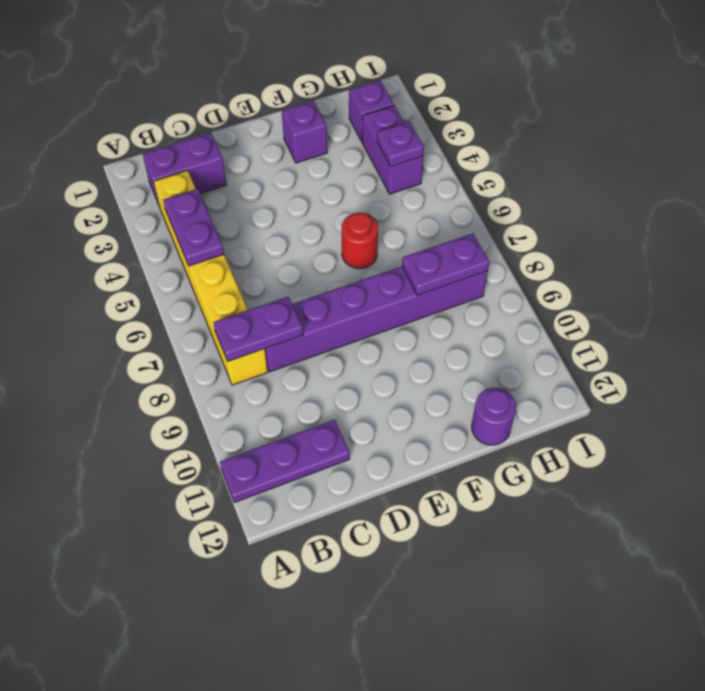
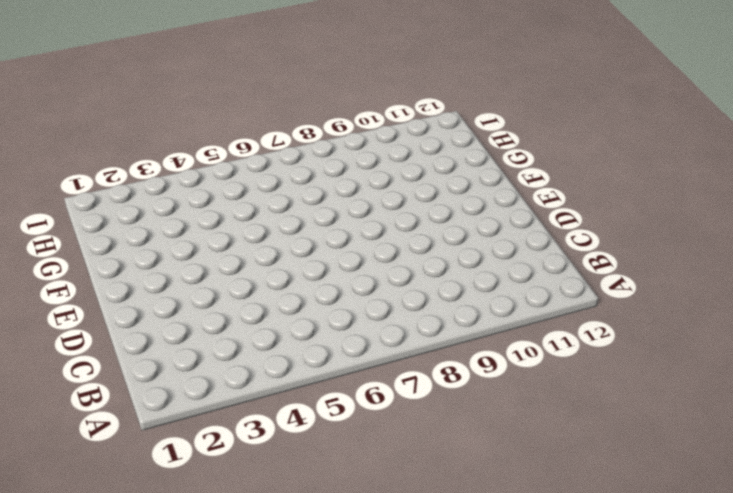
none -> purple 1x3 plate [220,420,350,502]
none -> purple 1x2 brick [143,133,227,204]
none -> yellow 1x6 brick [154,170,268,385]

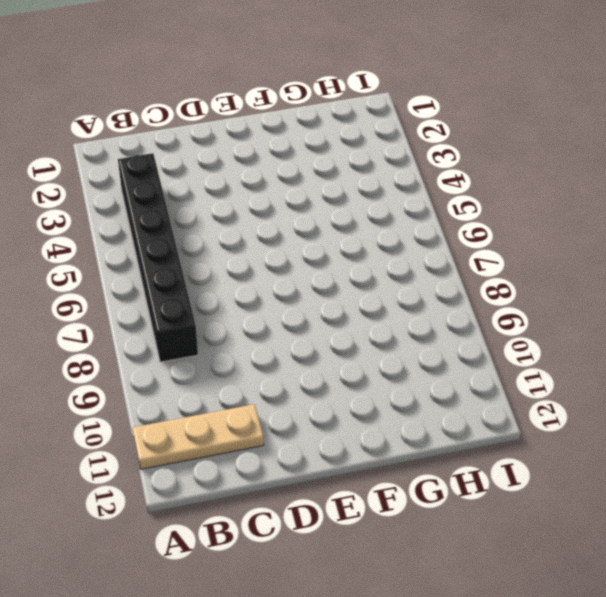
tan 1x3 plate [132,404,264,469] -> purple 1x3 plate [220,420,350,502]
black 1x6 brick [118,153,198,362] -> yellow 1x6 brick [154,170,268,385]
none -> purple 1x2 brick [143,133,227,204]
none -> purple 1x6 brick [265,266,488,372]
none -> purple 1x1 brick [282,101,327,163]

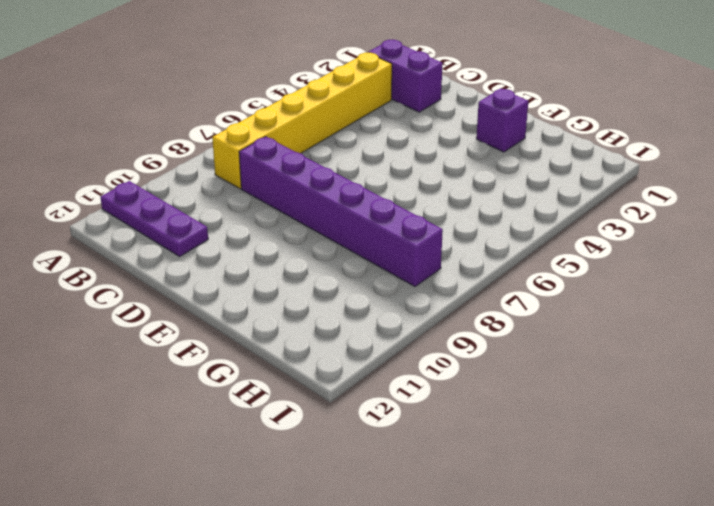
none -> red 1x1 round brick [341,213,378,268]
none -> purple 1x1 round brick [472,388,516,445]
none -> purple 1x1 brick [349,80,394,142]

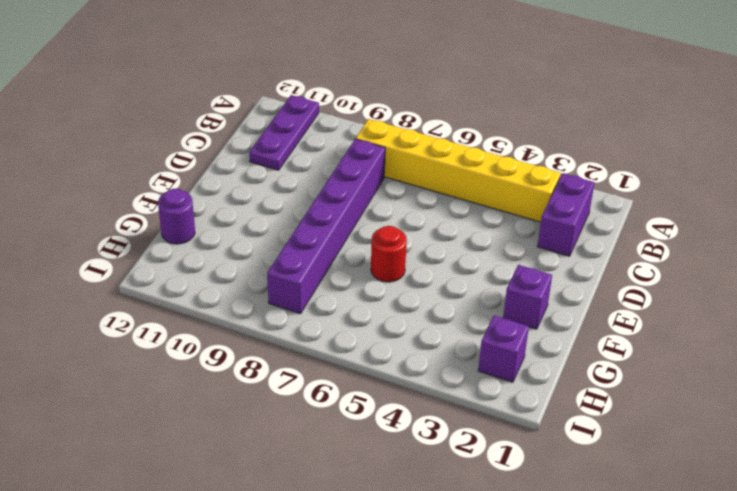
none -> purple 1x2 brick [362,105,423,194]
none -> purple 1x2 plate [163,189,224,266]
none -> purple 1x2 plate [213,296,303,361]

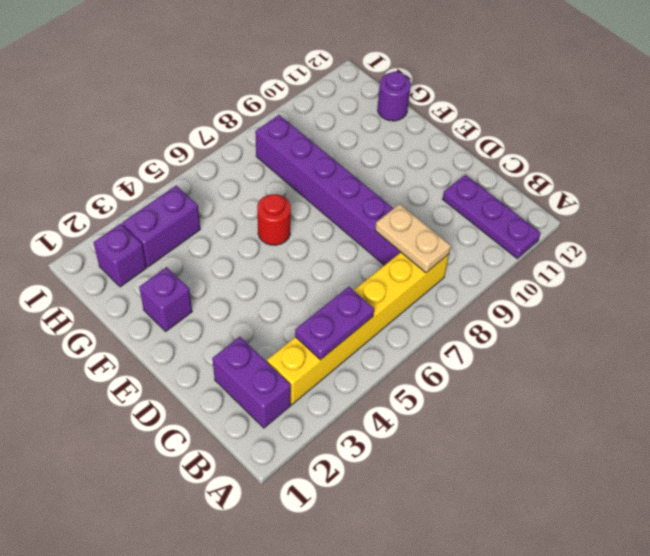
tan 1x2 plate [375,204,451,273] -> purple 1x2 plate [213,296,303,361]
none -> purple 1x2 plate [402,233,489,295]
none -> purple 1x1 plate [377,121,424,167]

